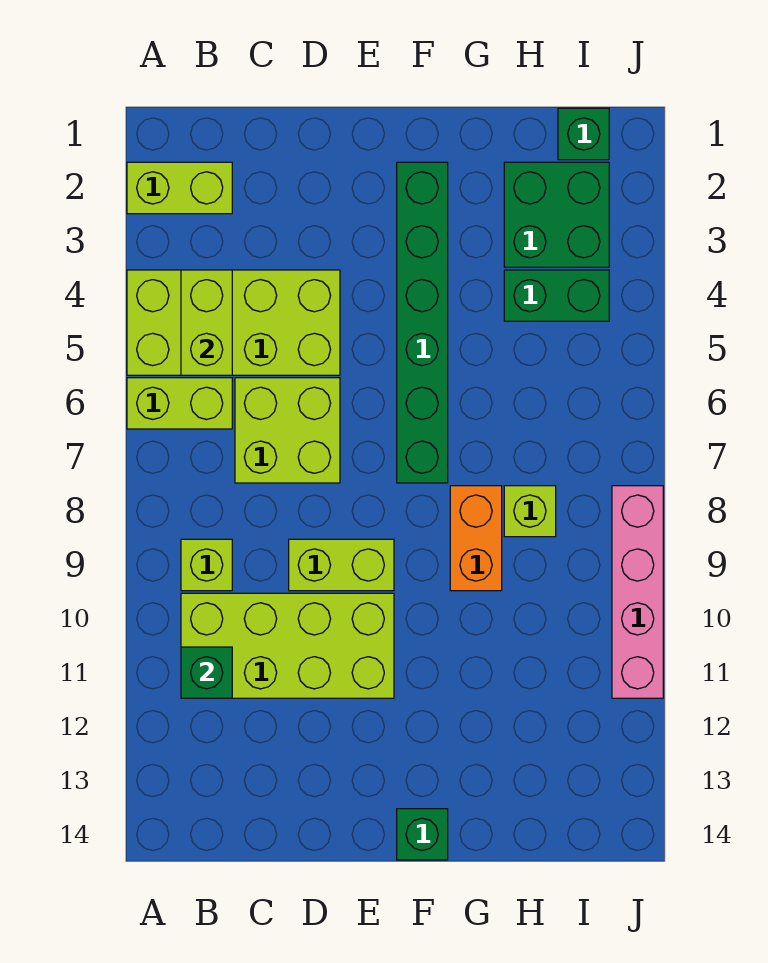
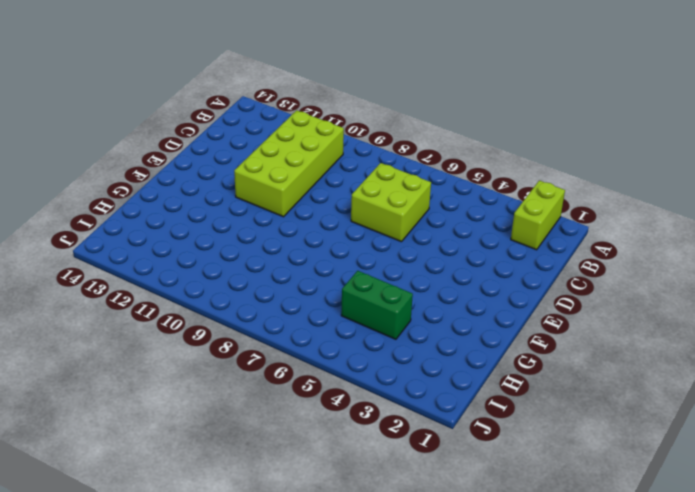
green 1x2 brick [341,271,413,339] -> green 1x2 brick turned to [504,270,609,321]
none -> lime 2x4 brick [127,270,340,375]
none -> lime 1x2 brick [127,378,232,429]
none -> lime 1x1 brick [181,539,232,591]

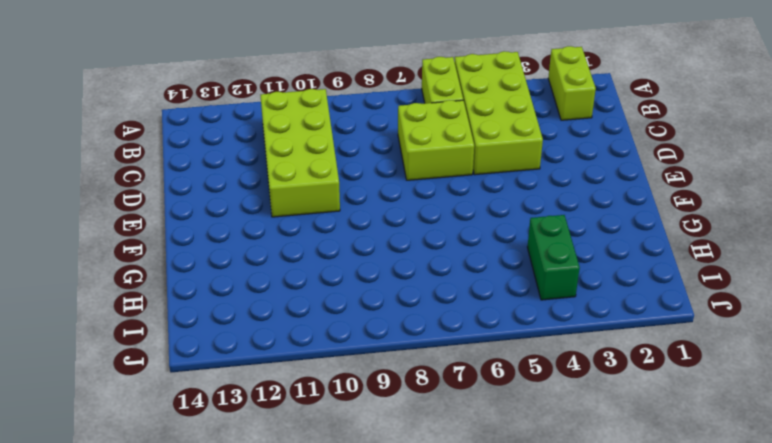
none -> lime 1x1 brick [181,539,232,591]
none -> lime 1x2 brick [289,539,394,591]
none -> green 1x6 brick [397,162,448,483]

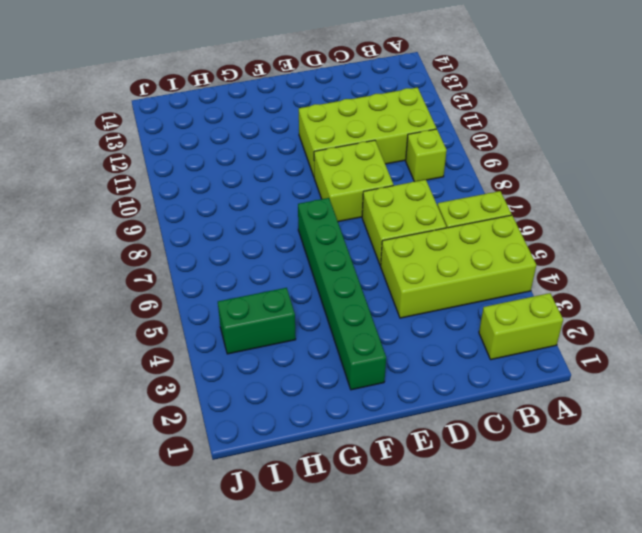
lime 2x2 brick [314,140,393,222] -> lime 1x2 brick [289,539,394,591]
none -> green 1x1 brick [397,809,448,860]
none -> orange 1x2 brick [450,486,502,591]
none -> green 2x2 brick [504,162,609,267]

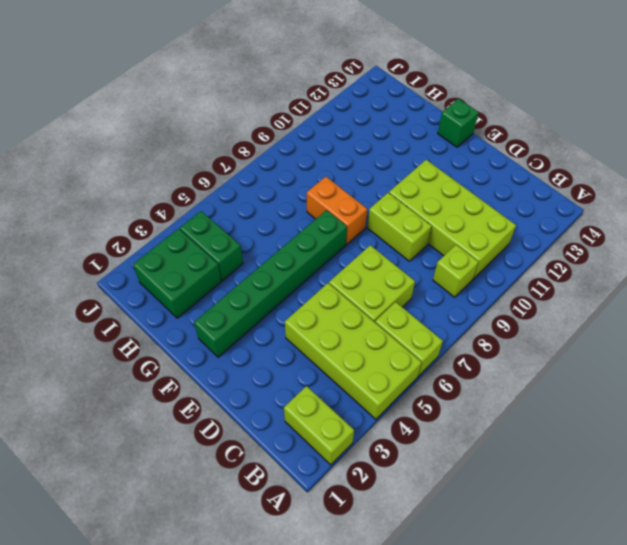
orange 1x2 brick [307,177,367,244] -> orange 1x2 brick turned to [450,486,502,591]
none -> lime 1x1 brick [504,486,556,537]
none -> green 1x1 brick [558,108,609,160]
none -> pink 1x4 brick [612,486,663,698]

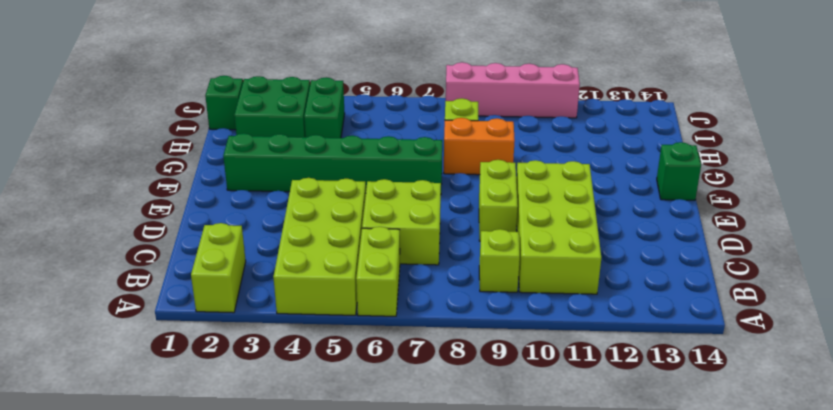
none -> lime 1x2 brick [181,270,232,375]
none -> green 1x1 brick [181,647,232,698]

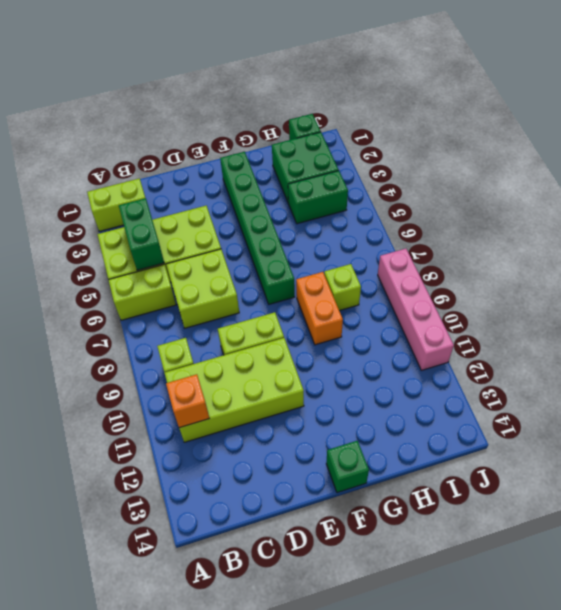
green 1x2 brick [119,198,164,270] -> lime 1x2 brick [181,270,232,375]
orange 1x1 brick [166,374,209,428] -> green 1x1 brick [181,647,232,698]

